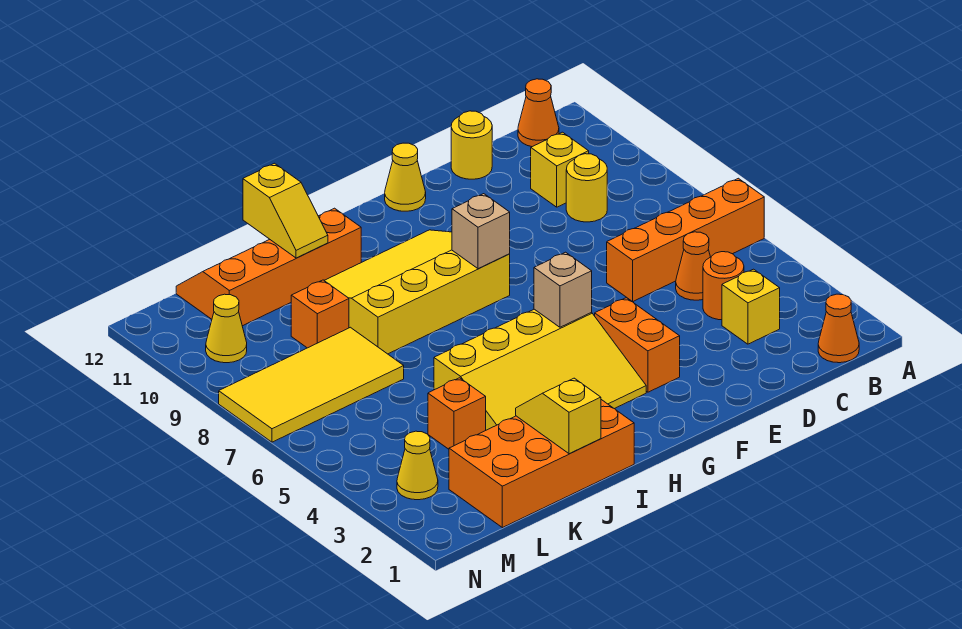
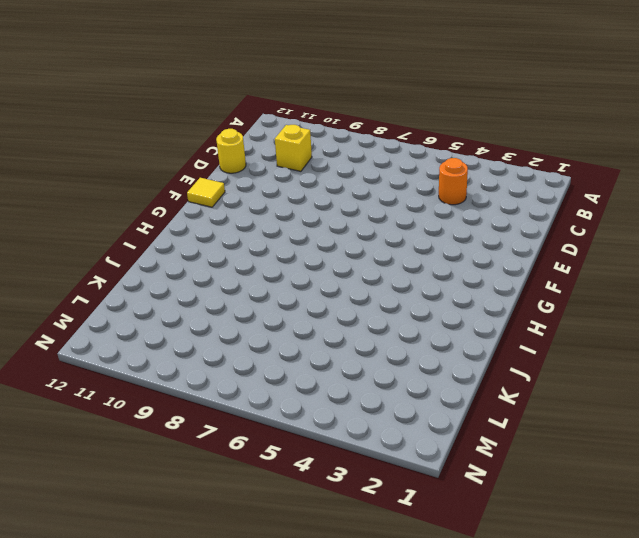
yellow 1x1 tile [187,178,225,207] -> yellow 1x1 cone [385,143,426,211]
none -> orange 1x4 brick [607,178,764,302]
none -> orange 1x1 cone [818,294,859,363]
none -> orange 1x1 cone [518,79,559,147]

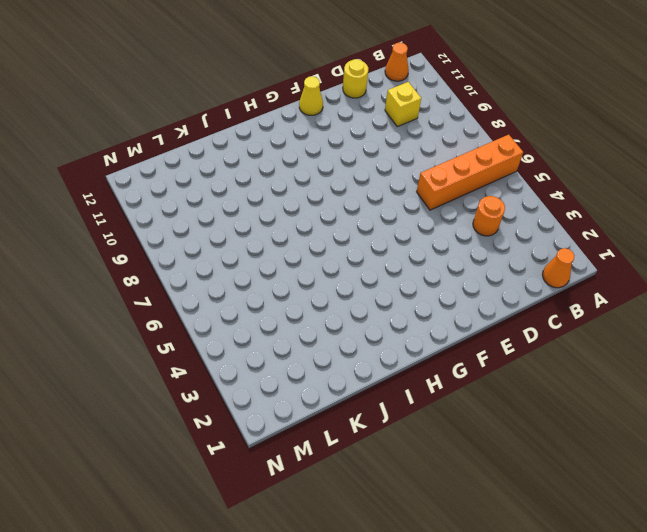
none -> yellow 1x1 brick [722,269,780,344]
none -> orange 1x1 cone [676,232,710,300]
none -> yellow 1x1 round brick [566,154,607,222]

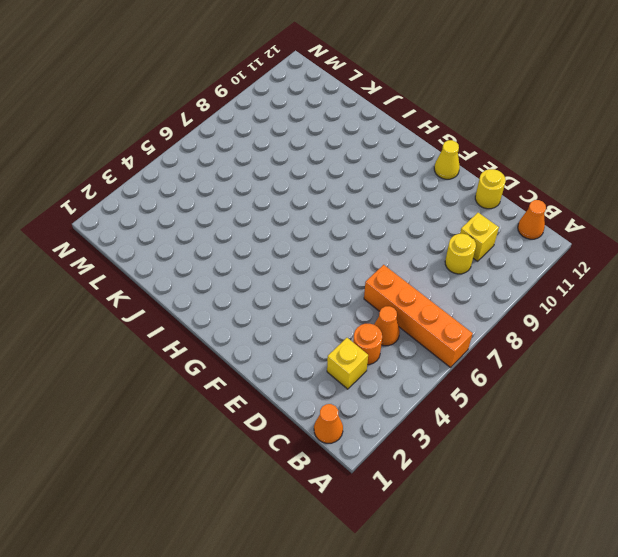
none -> orange 1x2 brick [595,298,680,392]
none -> yellow 3x4 slope [434,309,646,430]
none -> yellow 3x4 slope [324,230,510,354]

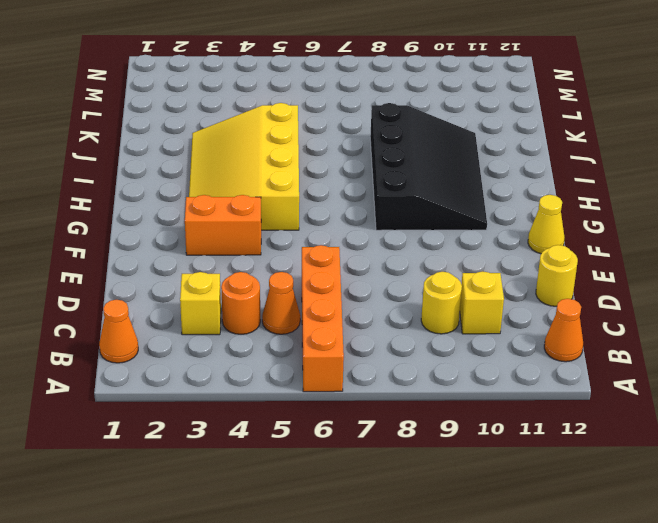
black 3x4 slope [370,103,487,230] -> yellow 3x4 slope [324,230,510,354]
none -> orange 2x4 brick [449,400,634,528]
none -> orange 2x4 slope [176,208,361,326]
none -> orange 1x1 brick [428,378,486,449]

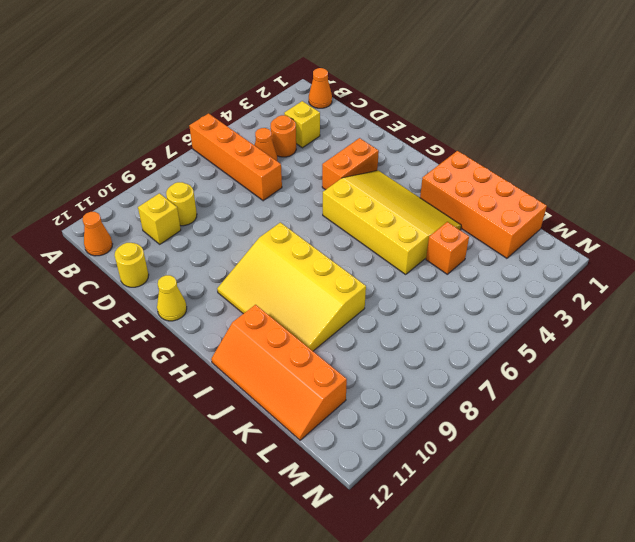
none -> yellow 2x4 tile [219,327,404,442]
none -> orange 1x1 brick [291,280,349,348]
none -> yellow 1x1 cone [397,431,438,500]

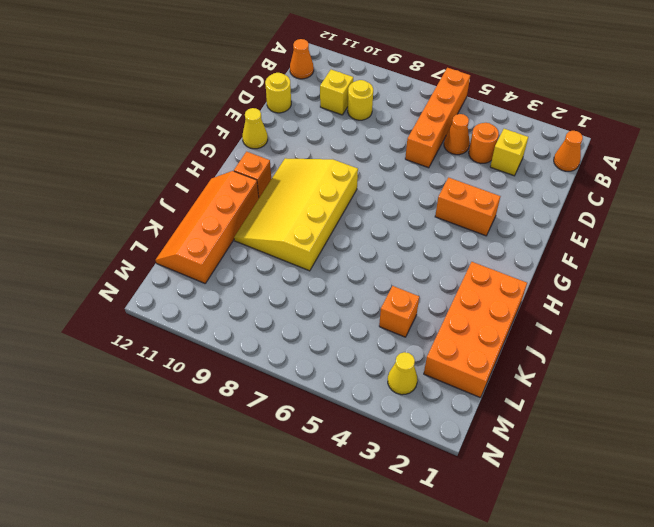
orange 1x1 brick [234,152,271,198] -> orange 1x1 brick moved to [291,280,349,348]
none -> yellow 3x4 slope [434,309,646,430]
none -> yellow 2x4 tile [219,327,404,442]
none -> yellow 1x1 cone [206,294,247,363]

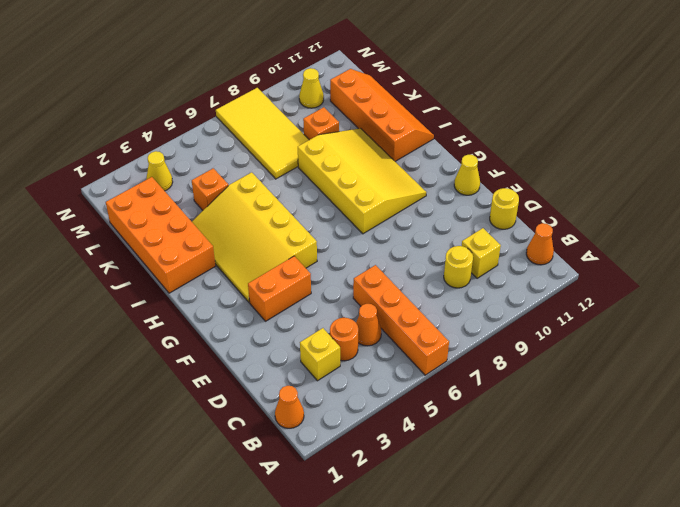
none -> tan 1x1 brick [534,252,592,327]
none -> tan 1x1 brick [452,194,510,269]
none -> yellow 1x2 slope [516,378,601,454]

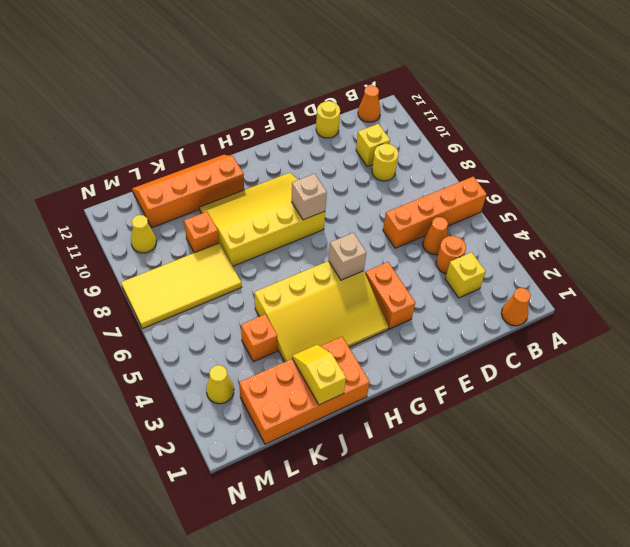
none -> yellow 1x1 cone [385,143,426,211]
none -> yellow 1x2 slope [243,163,328,258]

